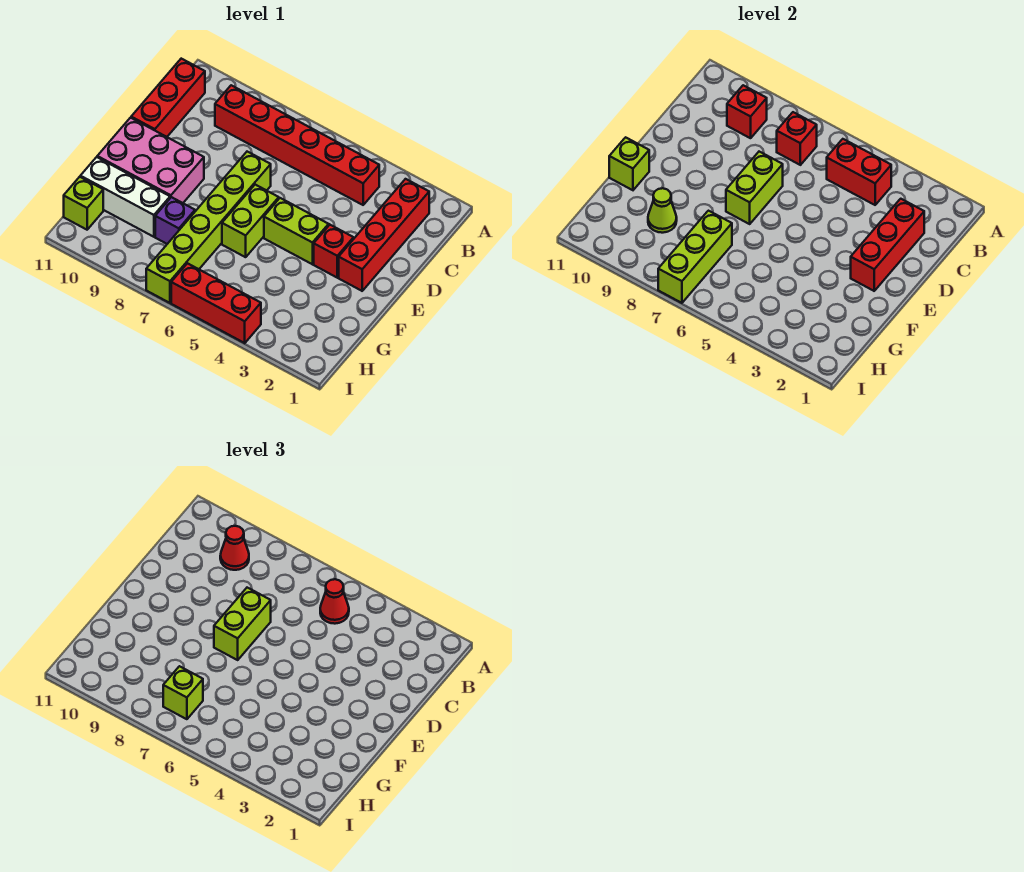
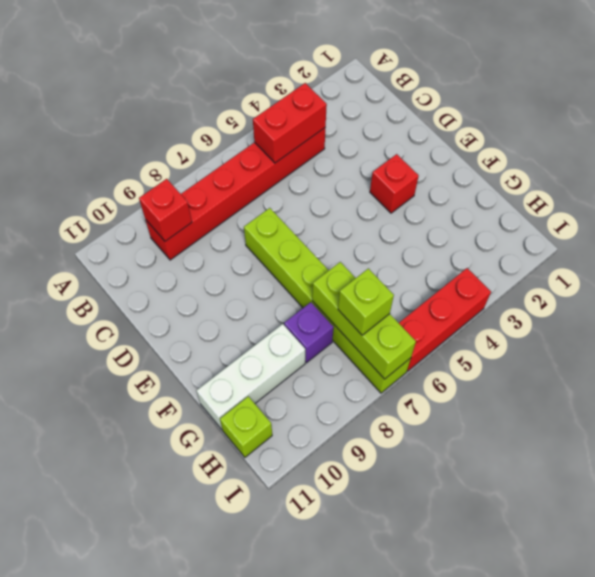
none -> red 1x4 brick [339,179,429,291]
none -> red 1x3 brick [131,59,205,137]
none -> lime 1x2 brick [264,198,329,264]

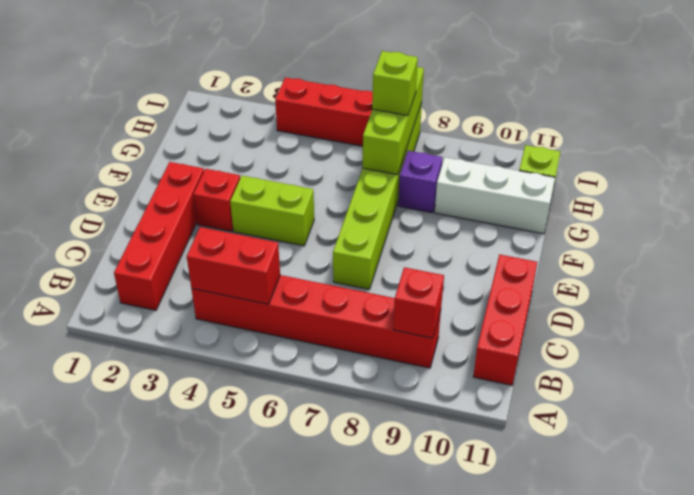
none -> lime 1x2 brick [222,185,279,257]
none -> pink 2x3 brick [97,118,204,203]
none -> red 1x1 brick [777,112,817,165]

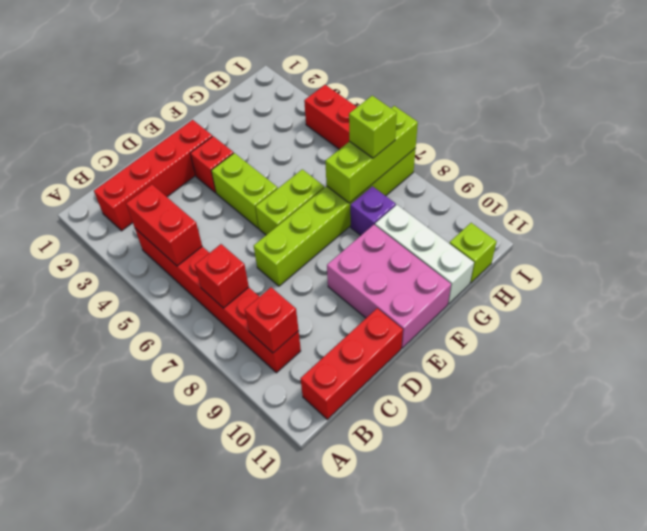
none -> red 1x3 brick [851,199,924,291]
none -> lime 1x2 brick [726,152,783,224]
none -> lime 1x1 brick [609,137,649,190]

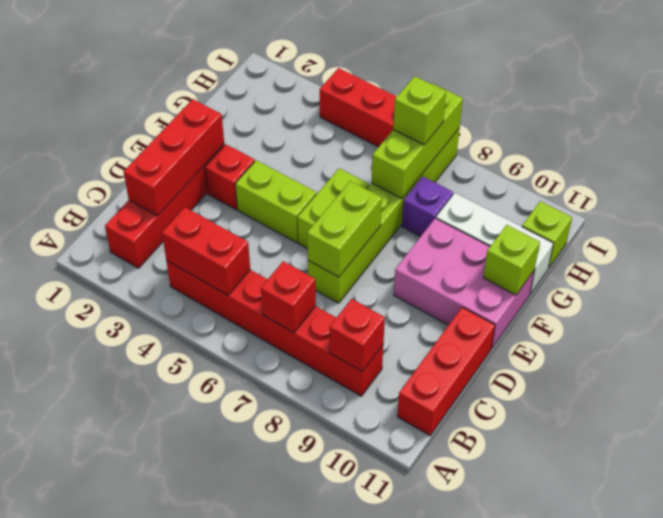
none -> lime 1x1 cone [648,188,677,233]
none -> red 1x1 cone [320,579,349,624]
none -> red 1x1 cone [220,526,249,570]

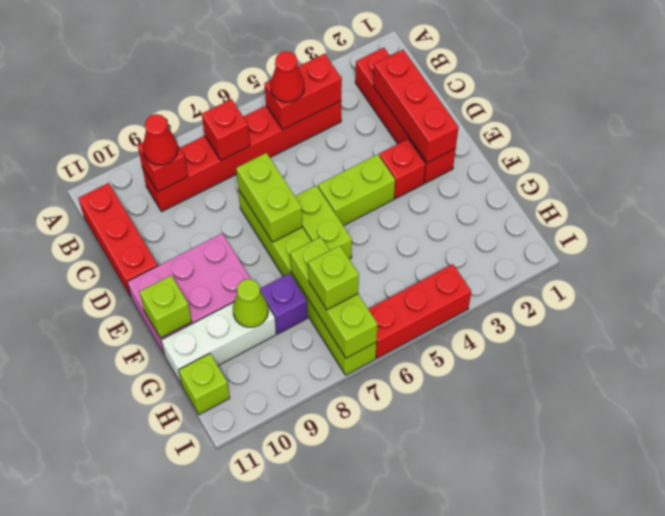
none -> lime 1x2 brick [214,588,271,660]

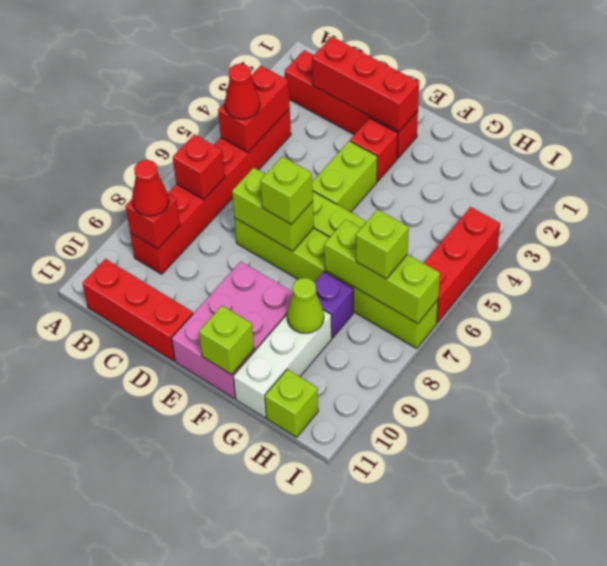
lime 1x1 brick [260,156,313,225] -> lime 1x2 brick [214,588,271,660]

